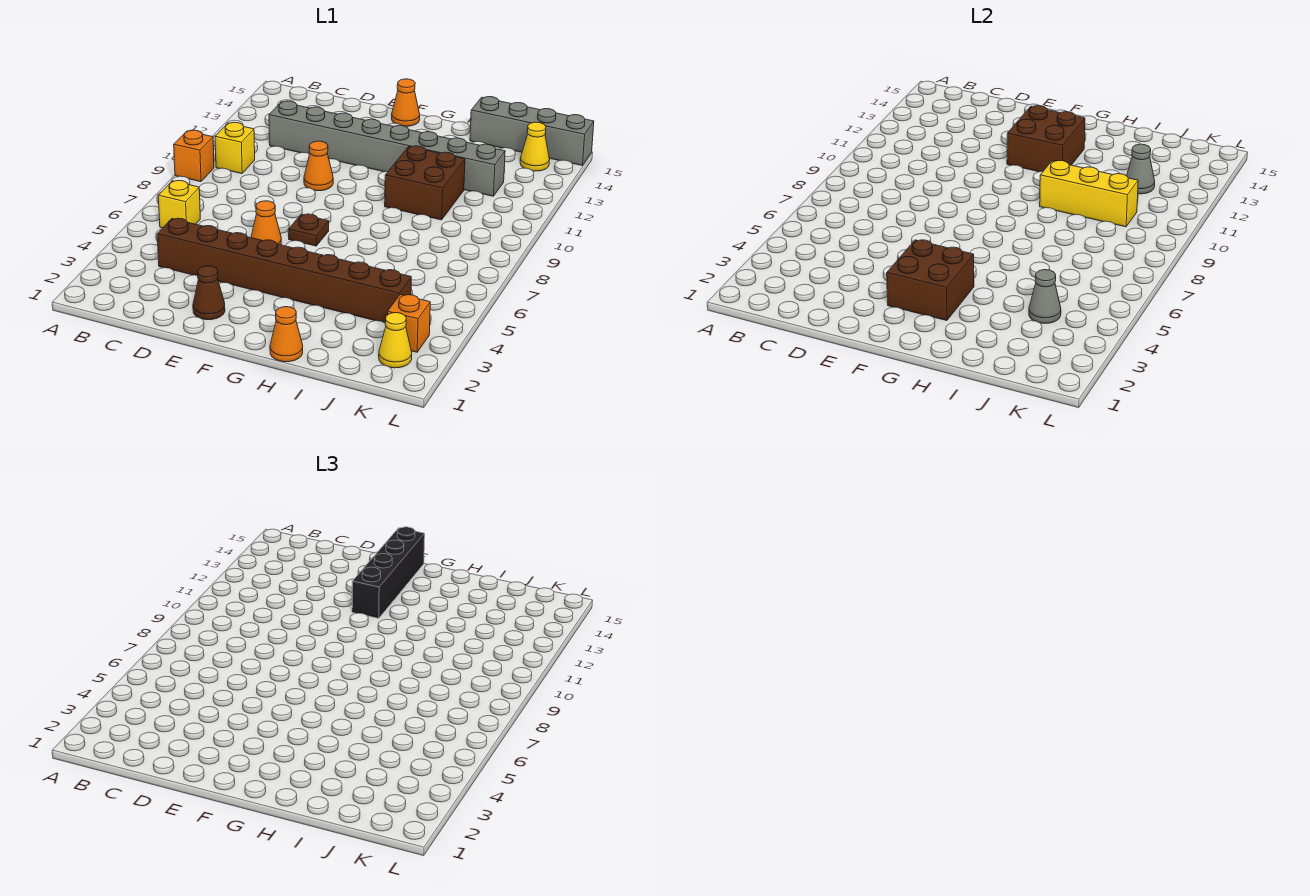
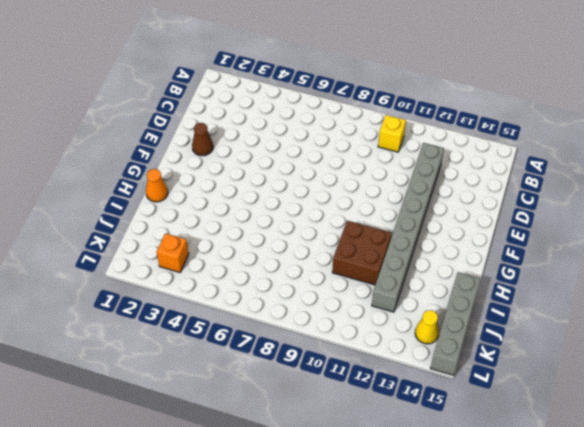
none -> orange 1x1 brick [174,130,214,182]
none -> yellow 1x1 brick [158,180,200,228]
none -> brown 1x8 brick [157,218,411,323]

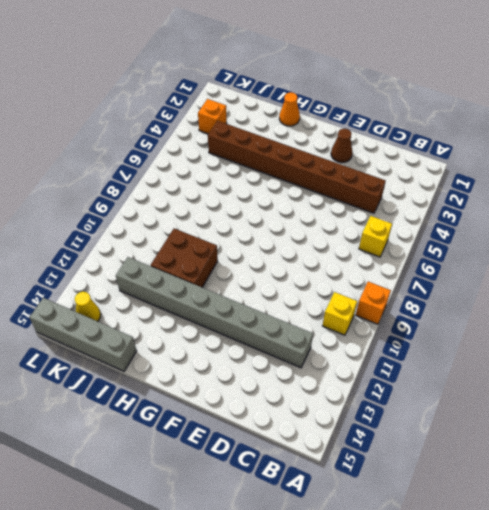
none -> orange 1x1 cone [251,201,281,245]
none -> orange 1x1 cone [304,141,333,191]
none -> brown 1x1 plate [288,214,329,246]

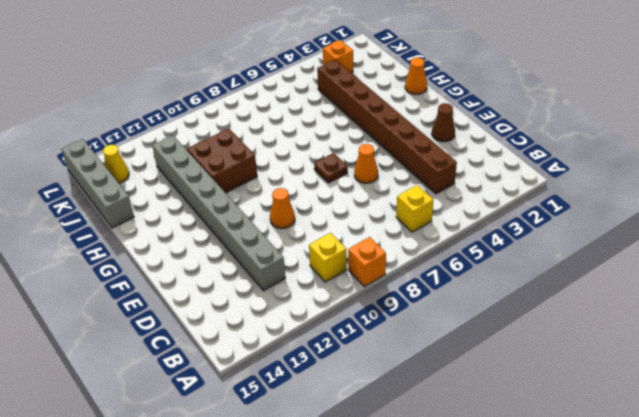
none -> orange 1x1 cone [392,79,420,126]
none -> yellow 1x1 cone [379,313,412,368]
none -> brown 2x2 brick [887,240,974,321]

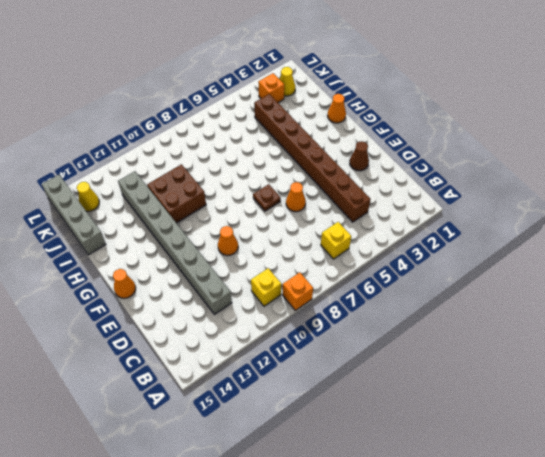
none -> brown 2x2 brick [887,240,974,321]
none -> brown 2x2 brick [1007,106,1085,172]
none -> yellow 1x3 brick [1040,161,1138,227]

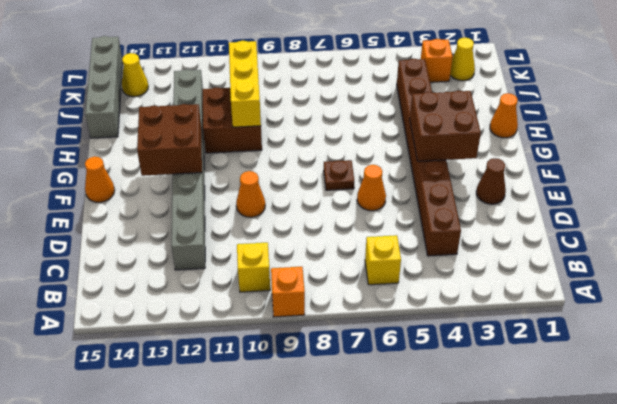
none -> grey 1x1 cone [1029,270,1061,324]
none -> grey 1x1 cone [1127,144,1155,194]
none -> black 1x4 brick [352,527,425,618]

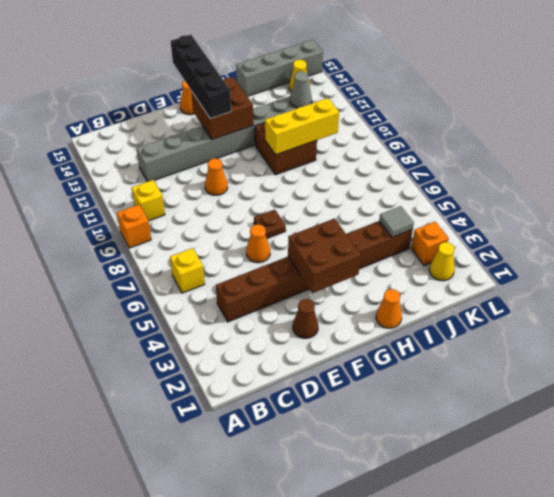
grey 1x1 tile [379,206,414,237] -> grey 1x1 cone [1029,270,1061,324]

